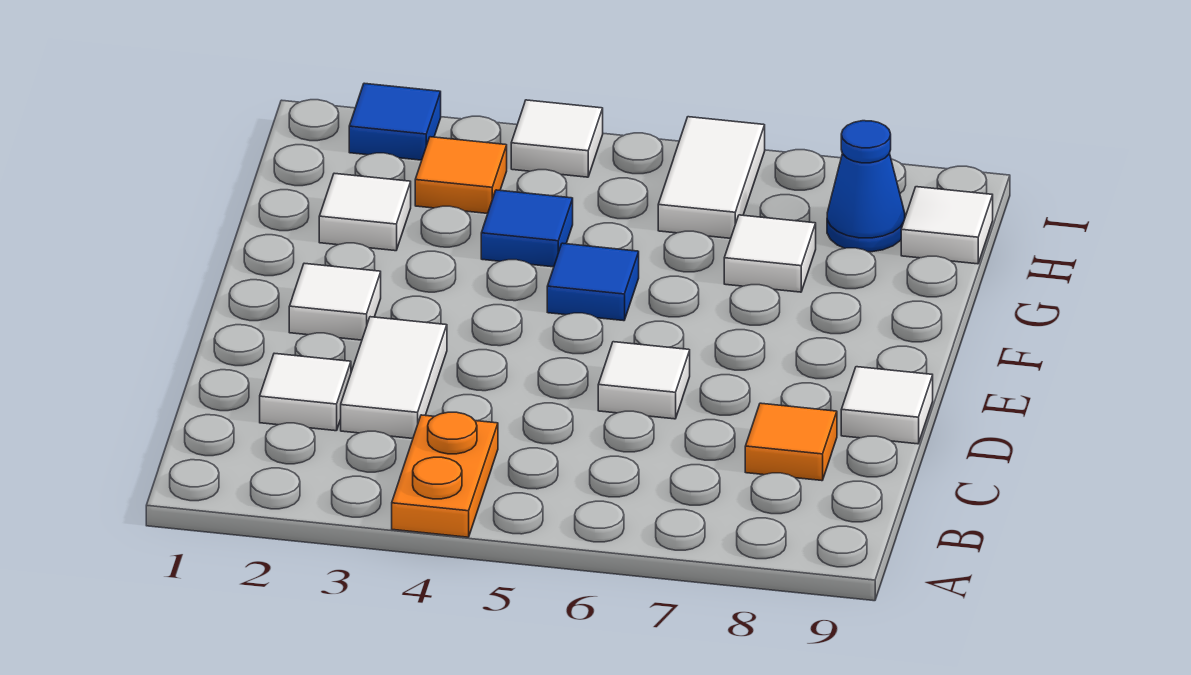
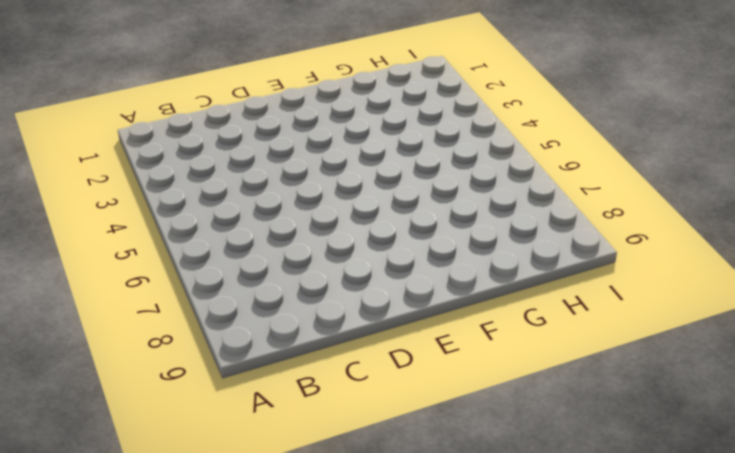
none -> orange 1x2 plate [392,412,498,537]
none -> white 1x1 tile [260,353,351,431]
none -> white 1x2 tile [341,317,447,439]

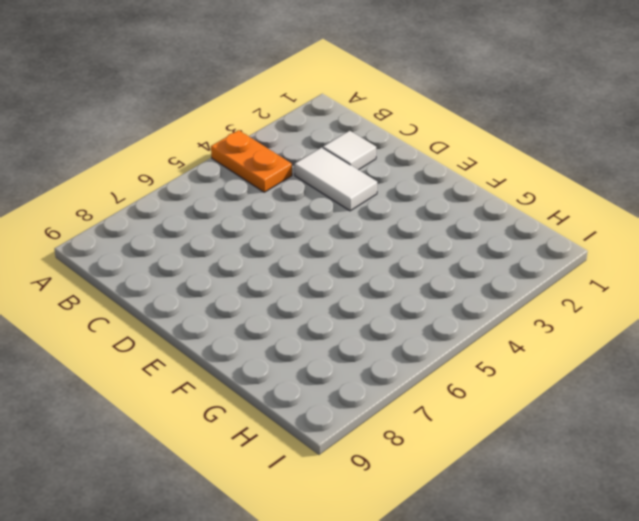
none -> orange 1x1 tile [745,403,837,481]
none -> white 1x1 tile [598,342,690,419]
none -> white 1x1 tile [841,367,933,444]

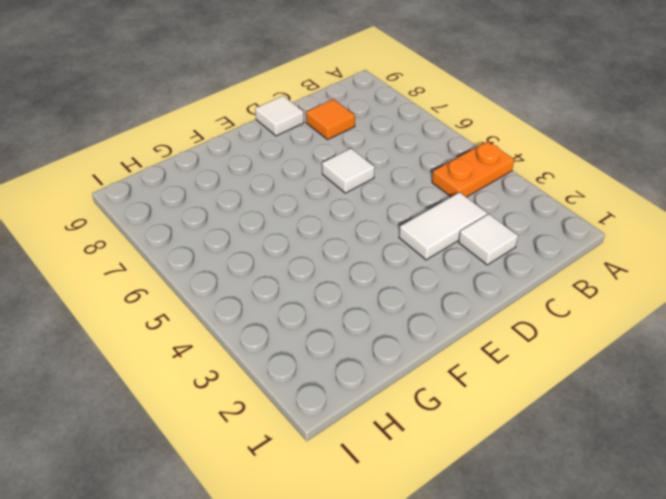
none -> white 1x1 tile [289,263,381,340]
none -> blue 1x1 tile [547,243,639,321]
none -> white 1x1 tile [319,173,411,251]

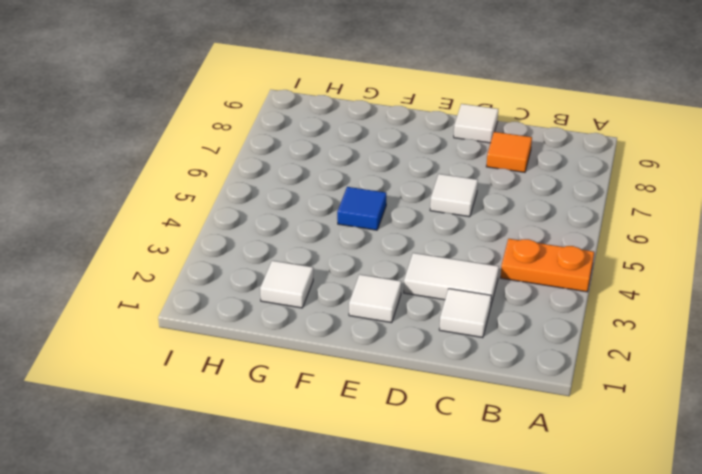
none -> blue 1x1 tile [481,190,573,267]
none -> white 1x1 tile [724,215,816,292]
none -> orange 1x1 tile [415,137,507,214]

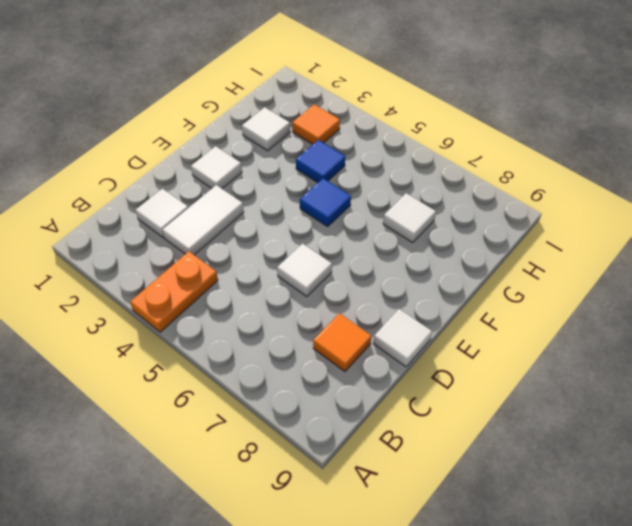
none -> white 1x2 tile [658,117,765,238]
none -> blue 1x1 cone [827,121,905,252]
none -> white 1x1 tile [901,187,993,264]

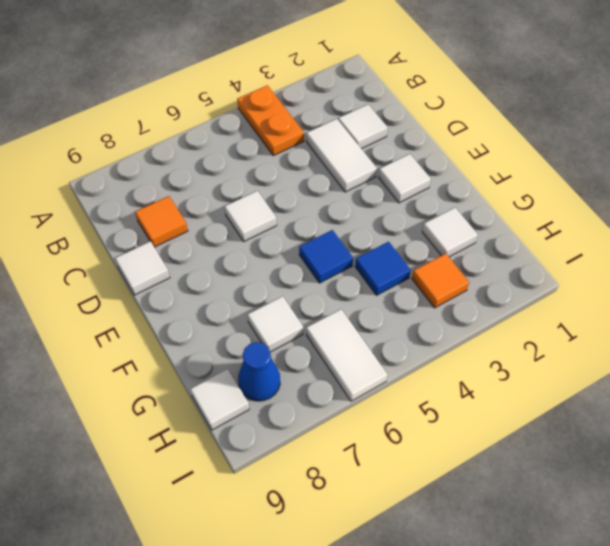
none -> blue 1x1 tile [349,83,441,160]
none -> white 1x1 tile [511,100,603,177]

